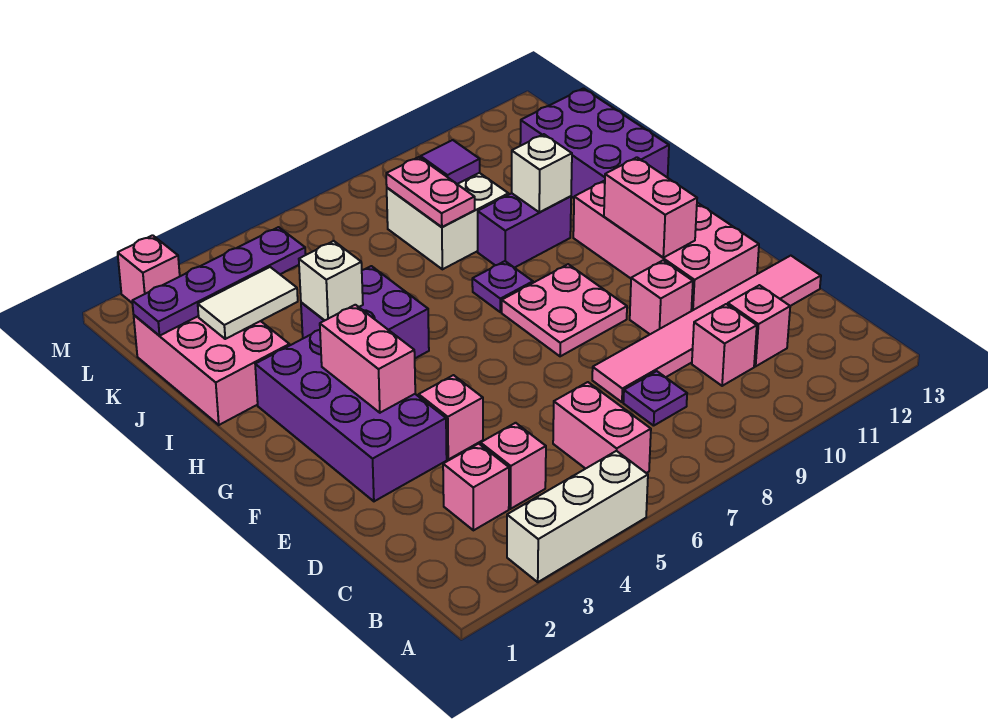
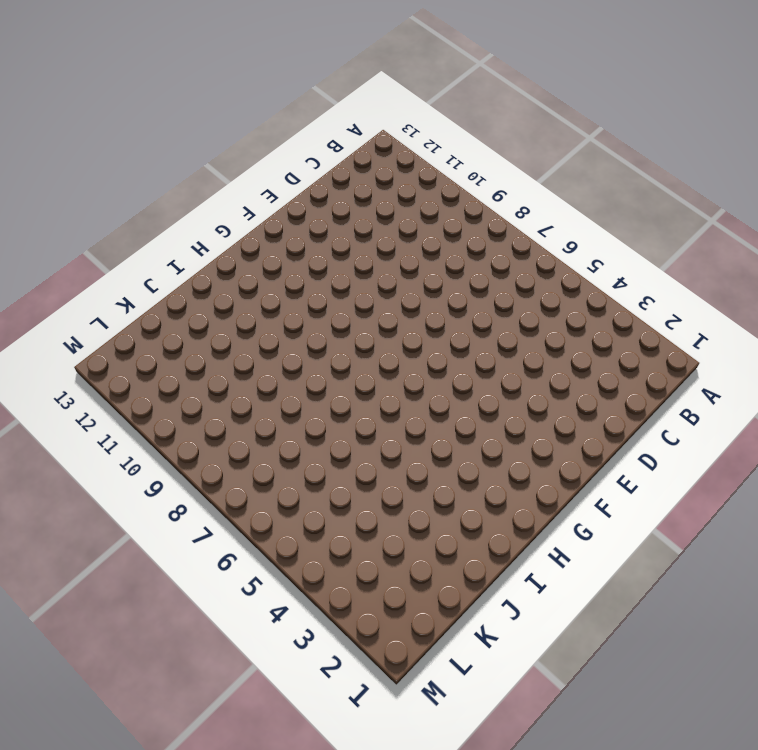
none -> white 1x3 brick [507,451,648,582]
none -> pink 1x2 brick [553,382,651,473]
none -> pink 1x1 brick [443,444,509,530]

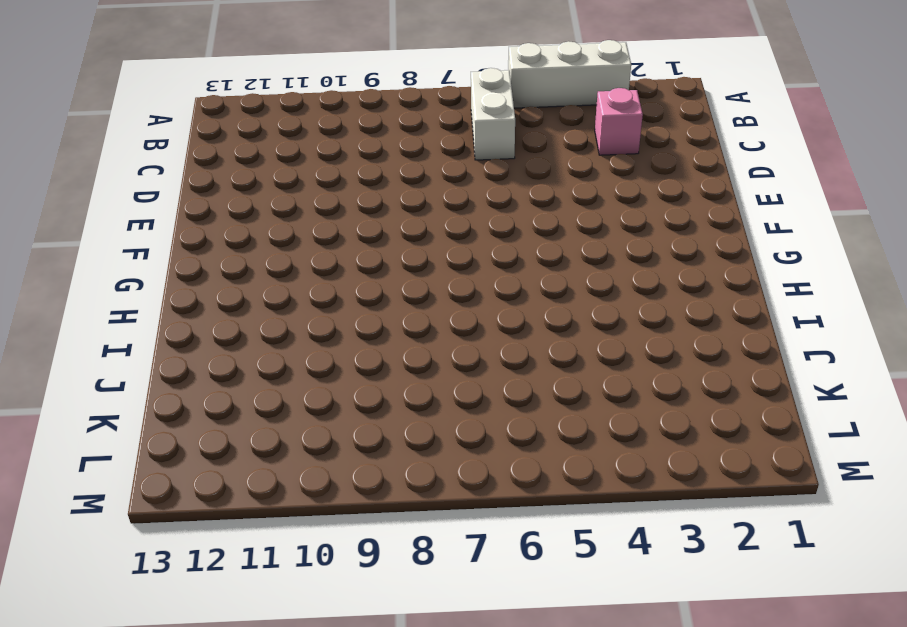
white 1x2 brick [471,68,515,160] -> pink 1x2 brick [553,382,651,473]
none -> pink 1x1 brick [481,423,546,509]
none -> purple 1x1 plate [623,371,687,426]
none -> pink 1x1 brick [692,304,757,386]

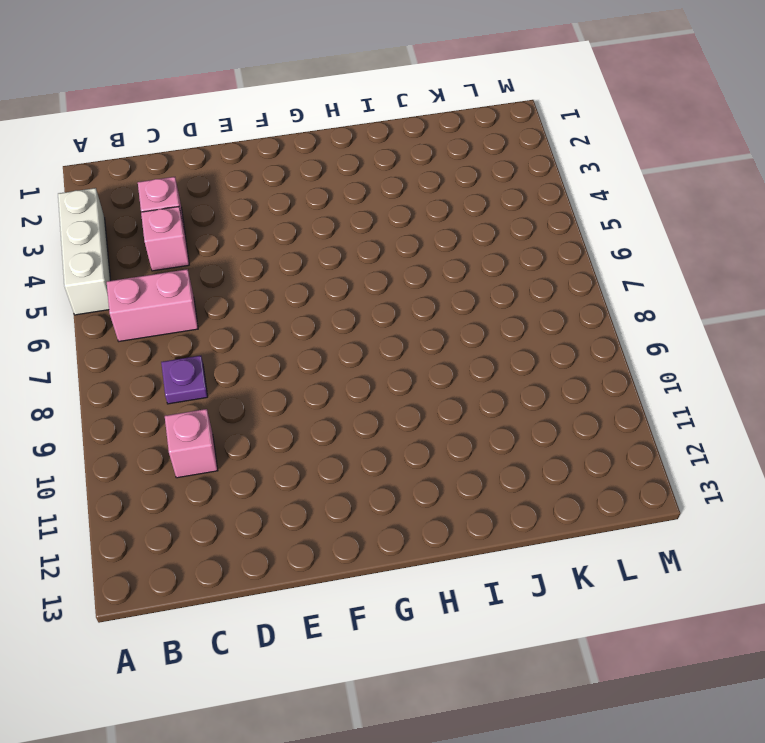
none -> pink 1x1 brick [728,285,790,366]
none -> pink 1x6 tile [592,256,821,402]
none -> purple 2x4 brick [255,330,447,501]

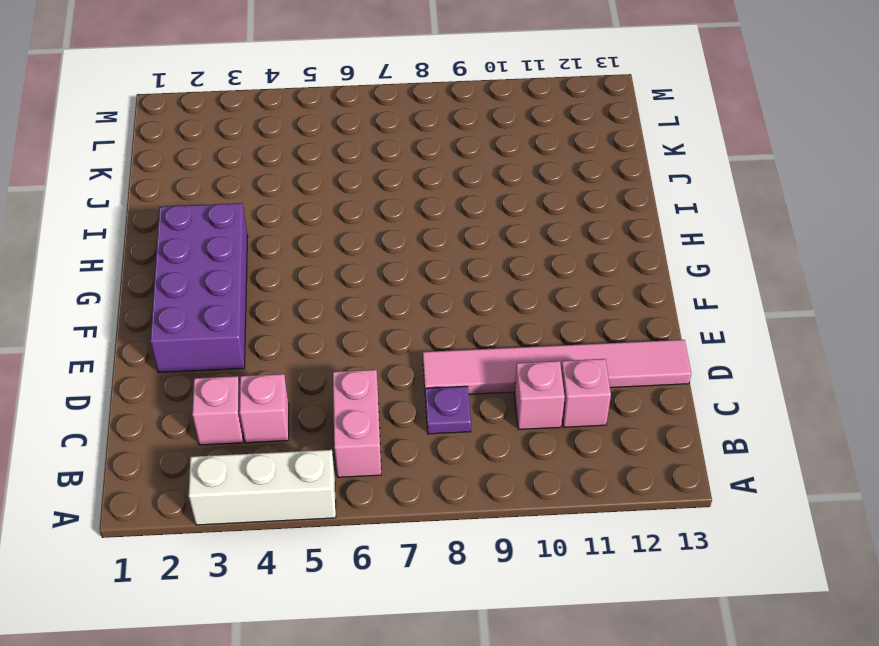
none -> pink 1x1 brick [419,375,483,459]
none -> pink 1x1 brick [630,260,693,334]
none -> pink 2x4 brick [573,181,759,311]

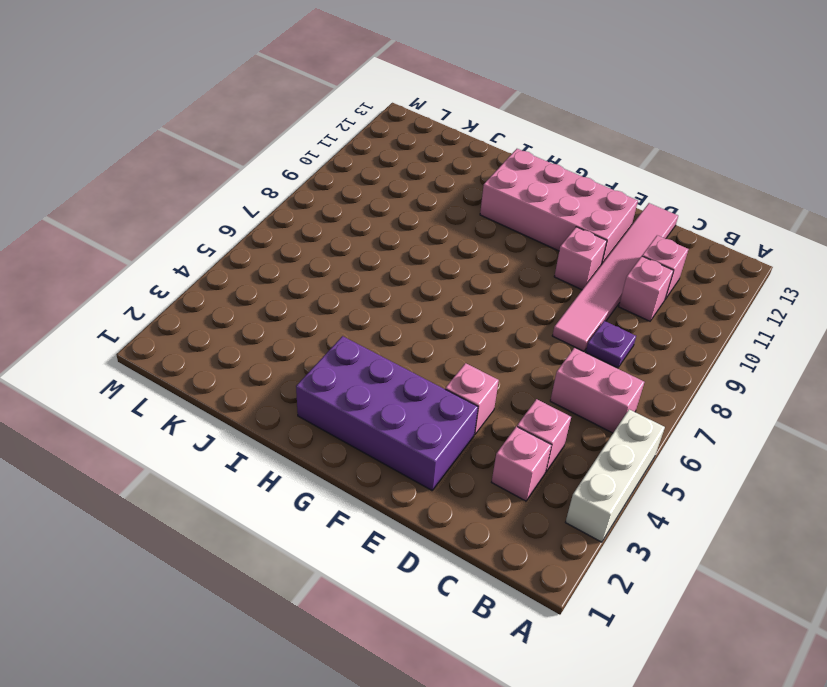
none -> pink 2x2 plate [502,264,627,356]
none -> purple 2x2 brick [301,266,429,358]
none -> purple 1x1 plate [472,261,533,312]

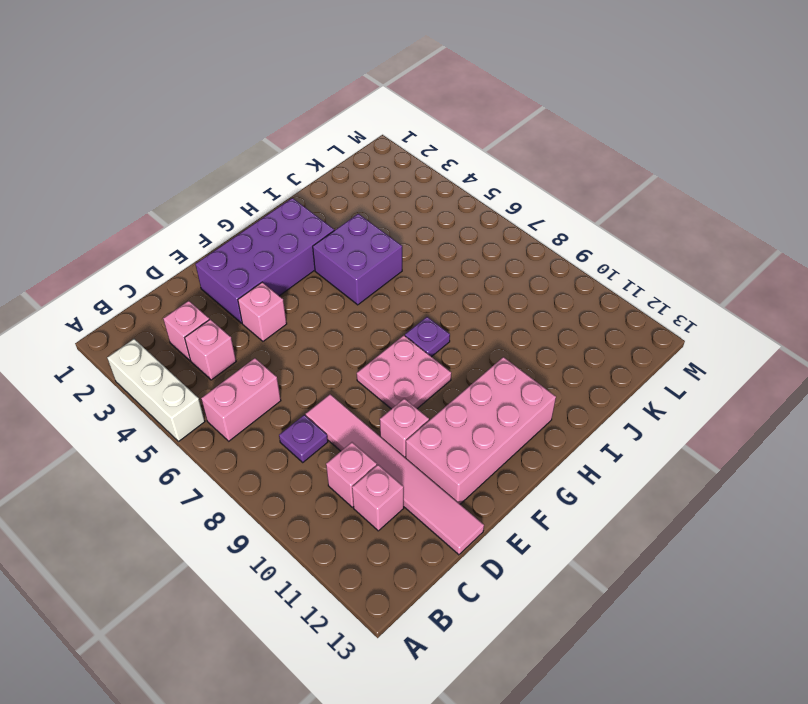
none -> pink 2x3 brick [134,315,290,425]
none -> purple 1x2 brick [478,193,571,268]
none -> purple 2x3 brick [520,88,669,198]

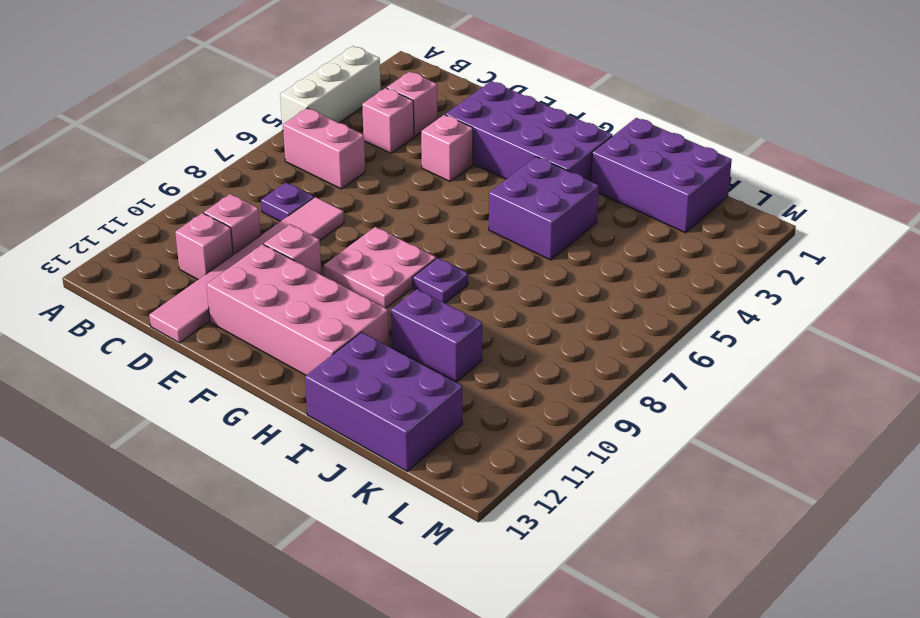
purple 2x3 brick [591,118,732,233] -> pink 2x3 brick [134,315,290,425]
purple 1x2 brick [391,289,482,382] -> purple 1x2 brick turned to [478,193,571,268]
none -> white 2x2 brick [387,173,509,269]
none -> pink 1x1 brick [118,235,180,303]
none -> pink 1x2 brick [320,305,415,413]

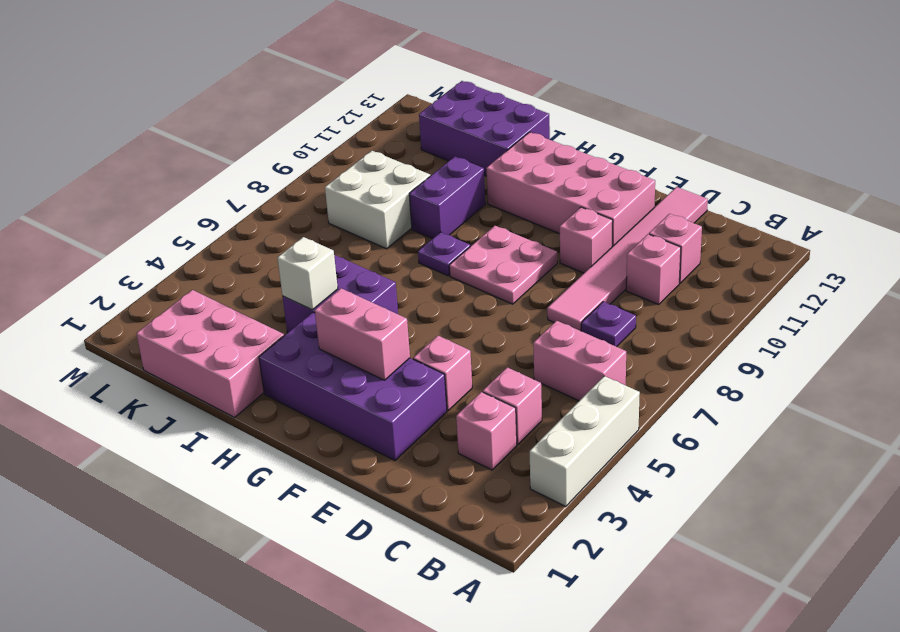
none -> pink 1x1 brick [118,235,180,303]
none -> pink 1x2 brick [604,157,697,258]
none -> white 1x1 brick [512,134,572,212]

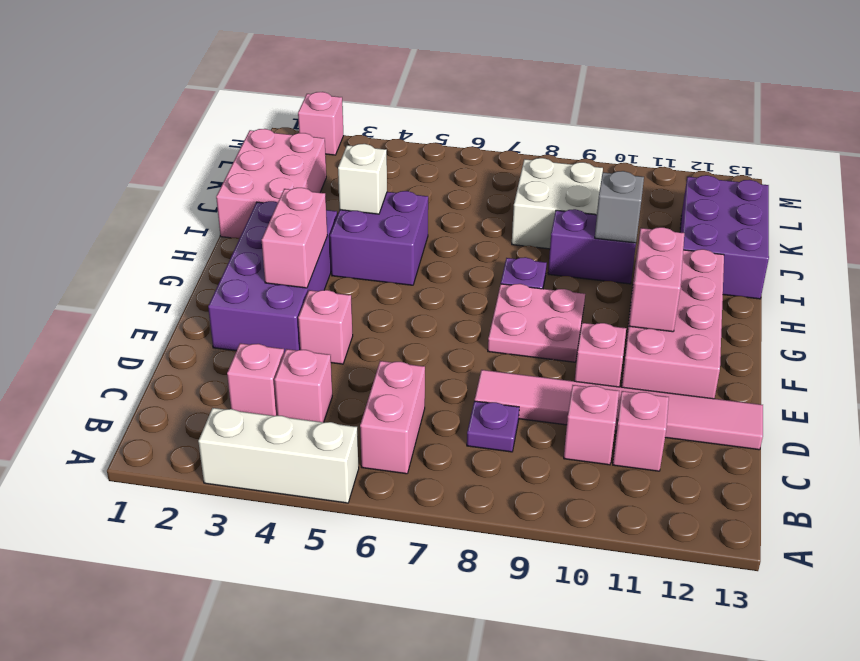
grey 1x1 brick [595,171,644,243] -> white 1x1 brick [512,134,572,212]
none -> white 1x2 tile [198,267,298,339]
none -> pink 1x2 plate [386,157,475,227]
none -> purple 1x4 plate [132,227,306,336]

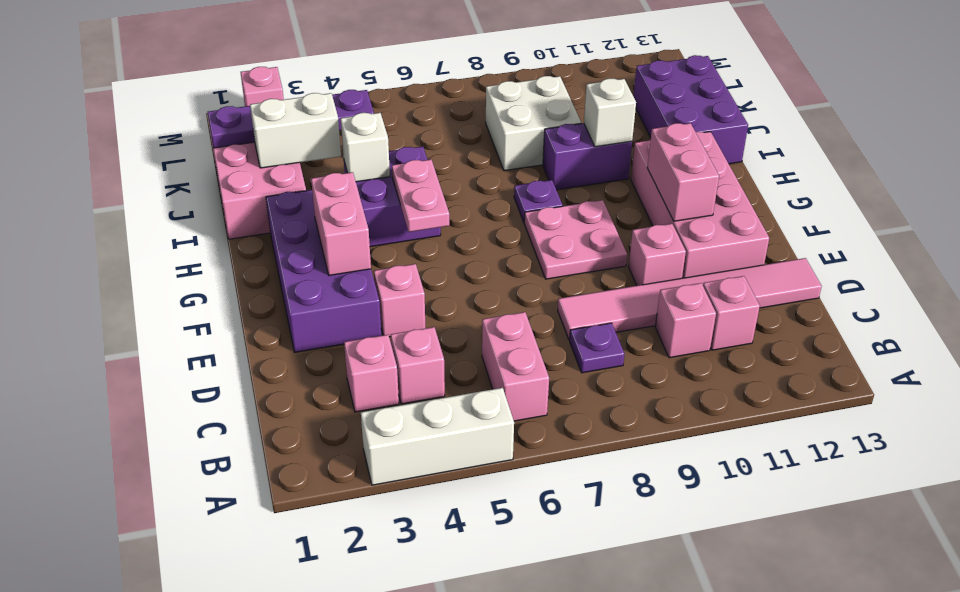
pink 1x2 plate [392,160,450,232] -> pink 1x2 plate moved to [386,157,475,227]
white 1x2 brick [250,93,341,168] -> white 1x2 tile [198,267,298,339]
none -> purple 1x1 tile [421,140,480,184]

